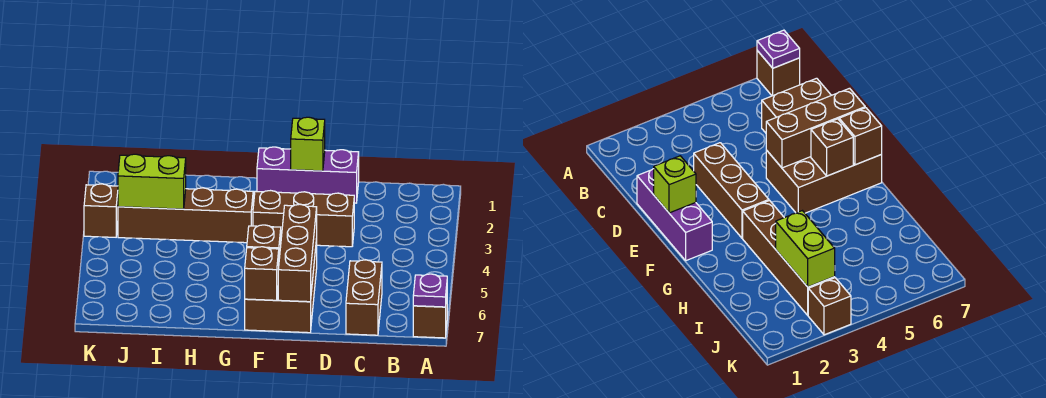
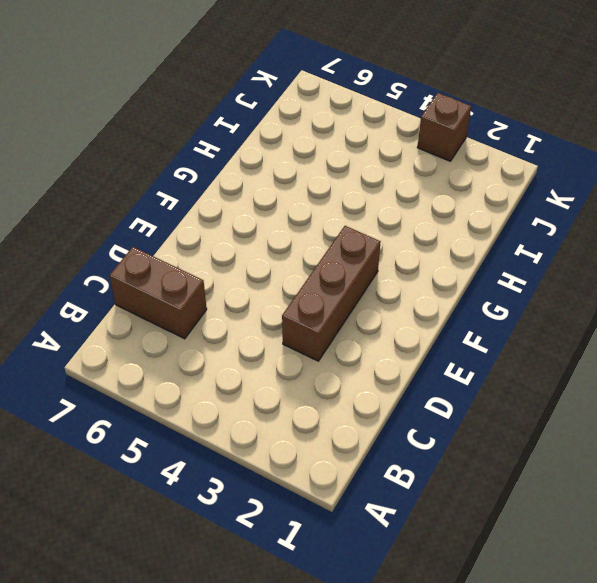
none -> brown 1x1 brick [413,297,447,338]
none -> purple 1x3 brick [257,147,359,203]
none -> brown 2x3 brick [245,236,317,333]

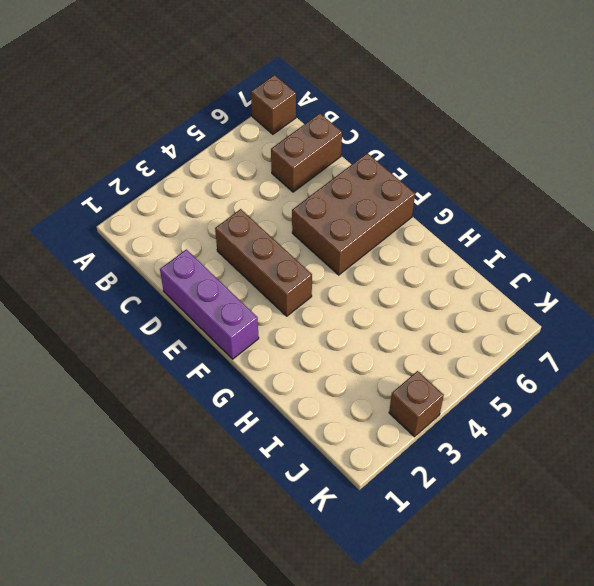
none -> brown 1x4 brick [118,188,253,243]
none -> purple 1x1 plate [413,274,447,307]
none -> lime 1x1 brick [291,117,325,171]

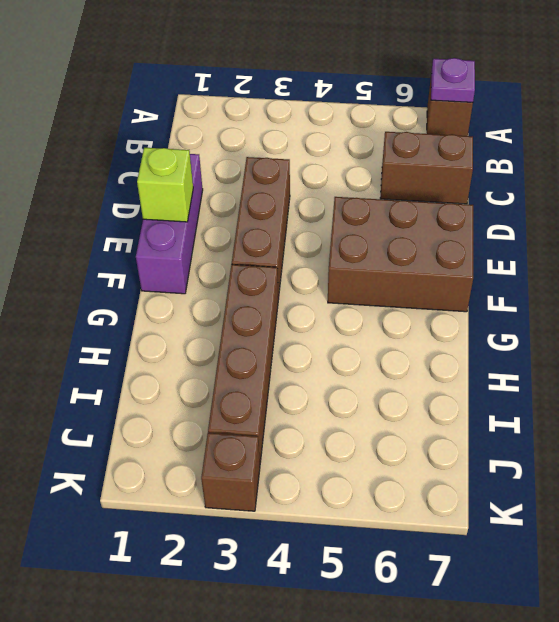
none -> brown 1x3 brick [278,204,317,302]
none -> brown 1x1 brick [247,225,281,258]
none -> brown 1x1 brick [245,247,279,300]

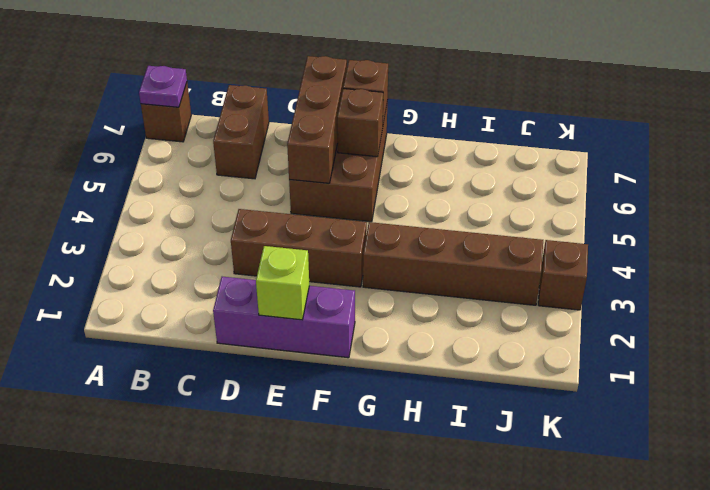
none -> lime 1x2 brick [118,154,186,209]

